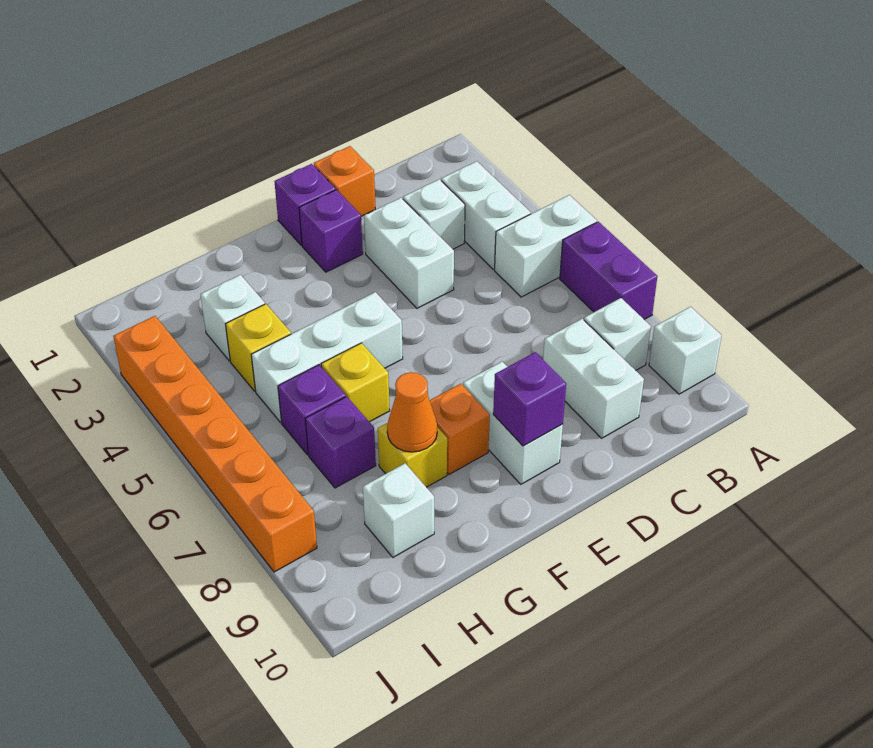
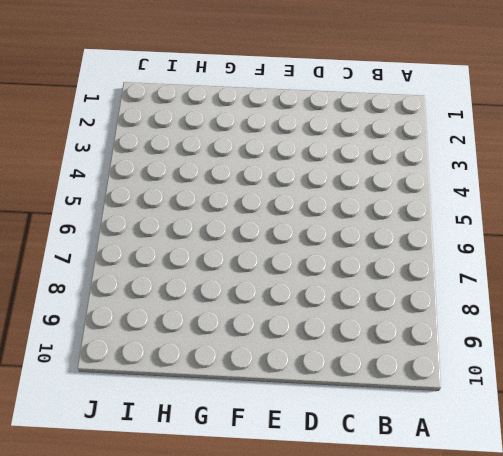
none -> white 1x2 brick [495,195,597,297]
none -> purple 1x2 brick [560,222,657,319]
none -> white 1x1 brick [649,307,722,394]

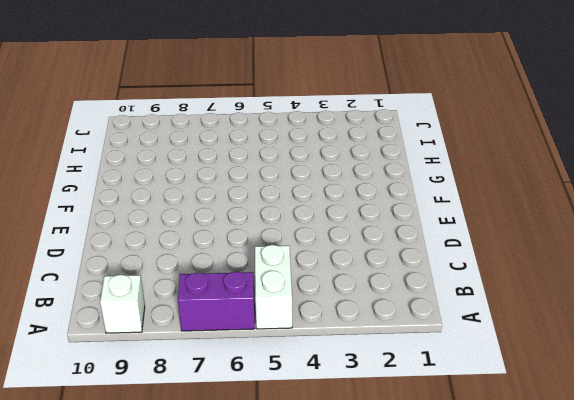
none -> white 1x2 brick [441,161,531,269]
none -> white 1x1 brick [584,298,651,370]
none -> white 1x1 brick [403,179,465,249]

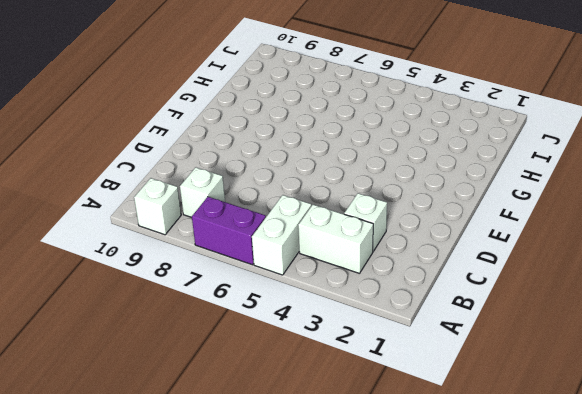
none -> white 1x2 brick [543,319,644,438]
none -> orange 1x1 brick [314,146,375,216]
none -> white 1x2 brick [364,198,454,308]

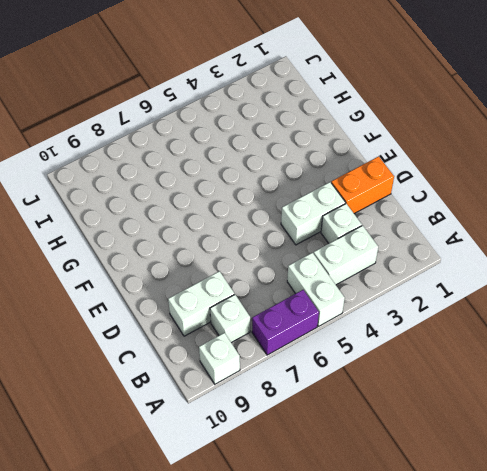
orange 1x2 brick [331,156,394,214] -> orange 1x1 brick [314,146,375,216]
none -> purple 1x1 brick [274,164,335,245]
none -> purple 1x1 brick [299,190,363,272]
none -> white 1x2 brick [463,362,563,484]

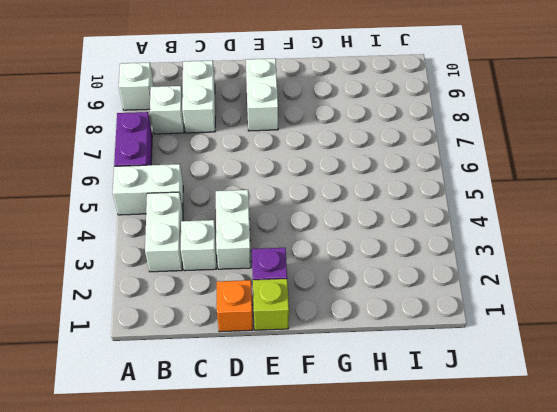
lime 1x1 brick [253,279,289,330] -> purple 1x1 brick [274,164,335,245]
none -> white 1x3 brick [251,292,403,422]
none -> orange 1x1 brick [430,384,490,474]
none -> yellow 1x1 brick [321,343,390,422]

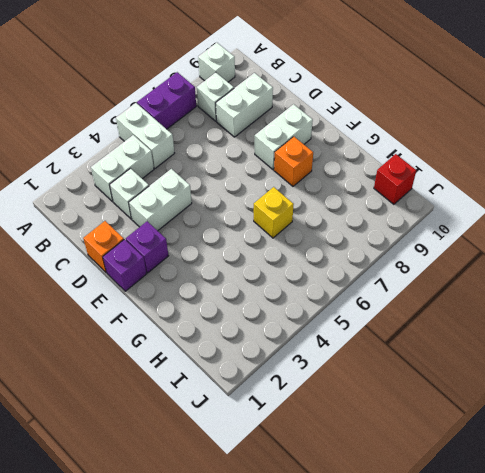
red 1x1 brick [374,154,416,204] -> none
none -> white 1x3 brick [251,292,403,422]
none -> yellow 1x1 brick [378,423,447,487]
none -> white 1x1 brick [200,275,265,361]

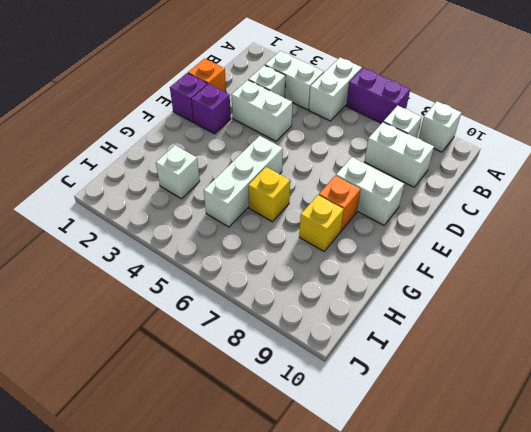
none -> yellow 1x1 brick [226,304,291,391]
none -> purple 1x1 brick [278,365,346,455]
none -> purple 1x1 brick [305,397,376,488]

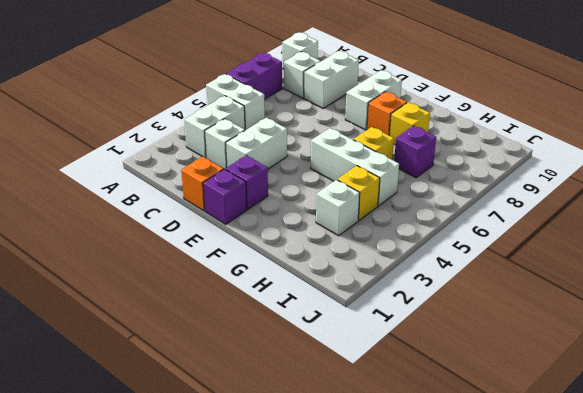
none -> purple 1x1 brick [278,365,346,455]
none -> white 1x1 brick [363,463,434,557]
none -> orange 1x6 brick [113,316,317,572]

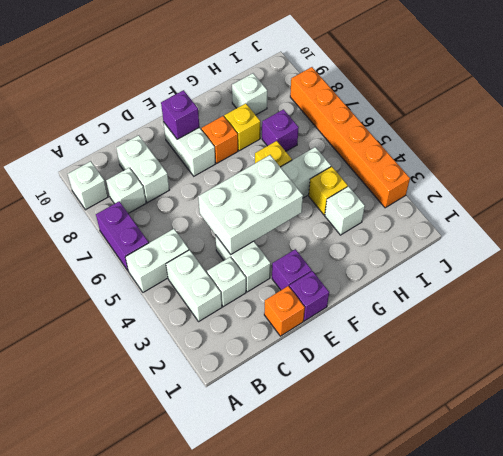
white 2x3 brick [198,155,303,254] -> none
none -> purple 1x1 brick [278,365,346,455]
none -> orange 1x1 cone [387,372,437,452]

